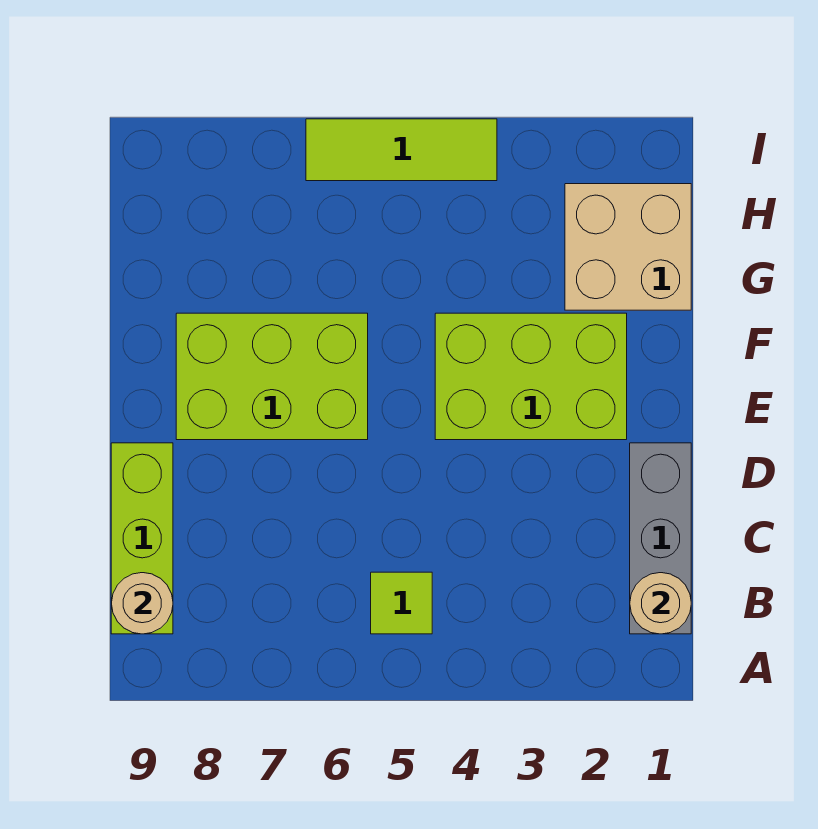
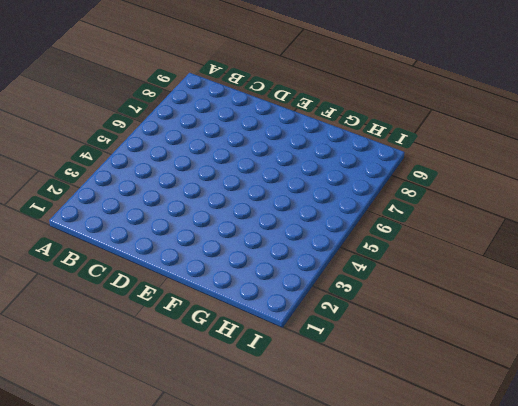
none -> grey 1x3 brick [630,443,691,634]
none -> lime 1x1 tile [371,572,432,634]

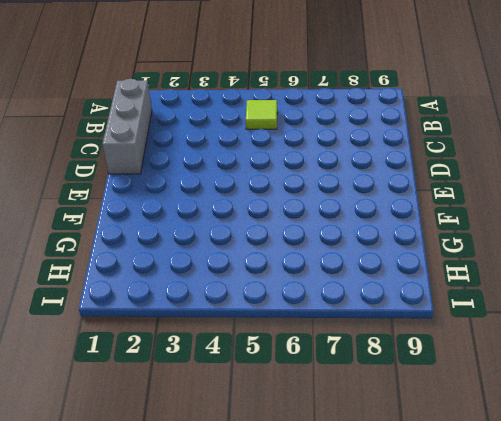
none -> lime 1x3 brick [111,443,173,634]
none -> lime 2x3 brick [435,313,627,440]

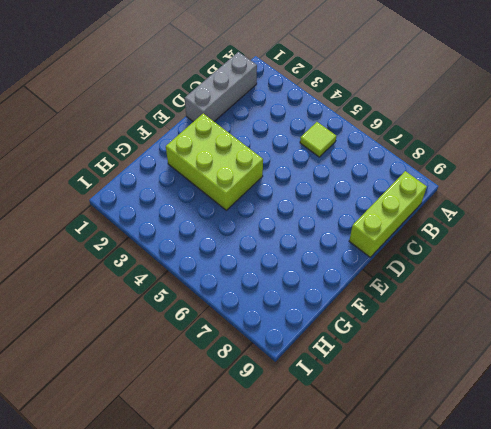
none -> lime 2x3 brick [176,313,368,440]
none -> tan 2x2 brick [565,184,691,310]

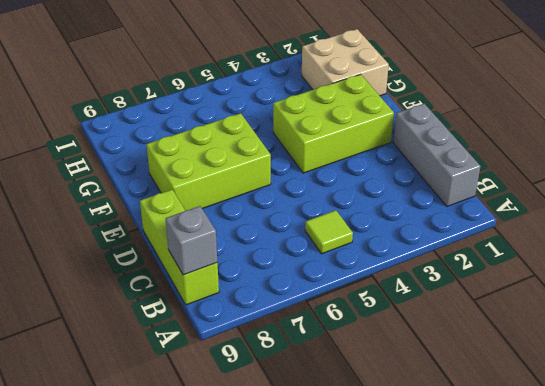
grey 1x1 brick [166,206,217,275] -> tan 1x1 round brick [112,573,173,634]
none -> lime 1x3 tile [306,119,497,181]
none -> tan 1x1 round brick [630,573,691,634]

